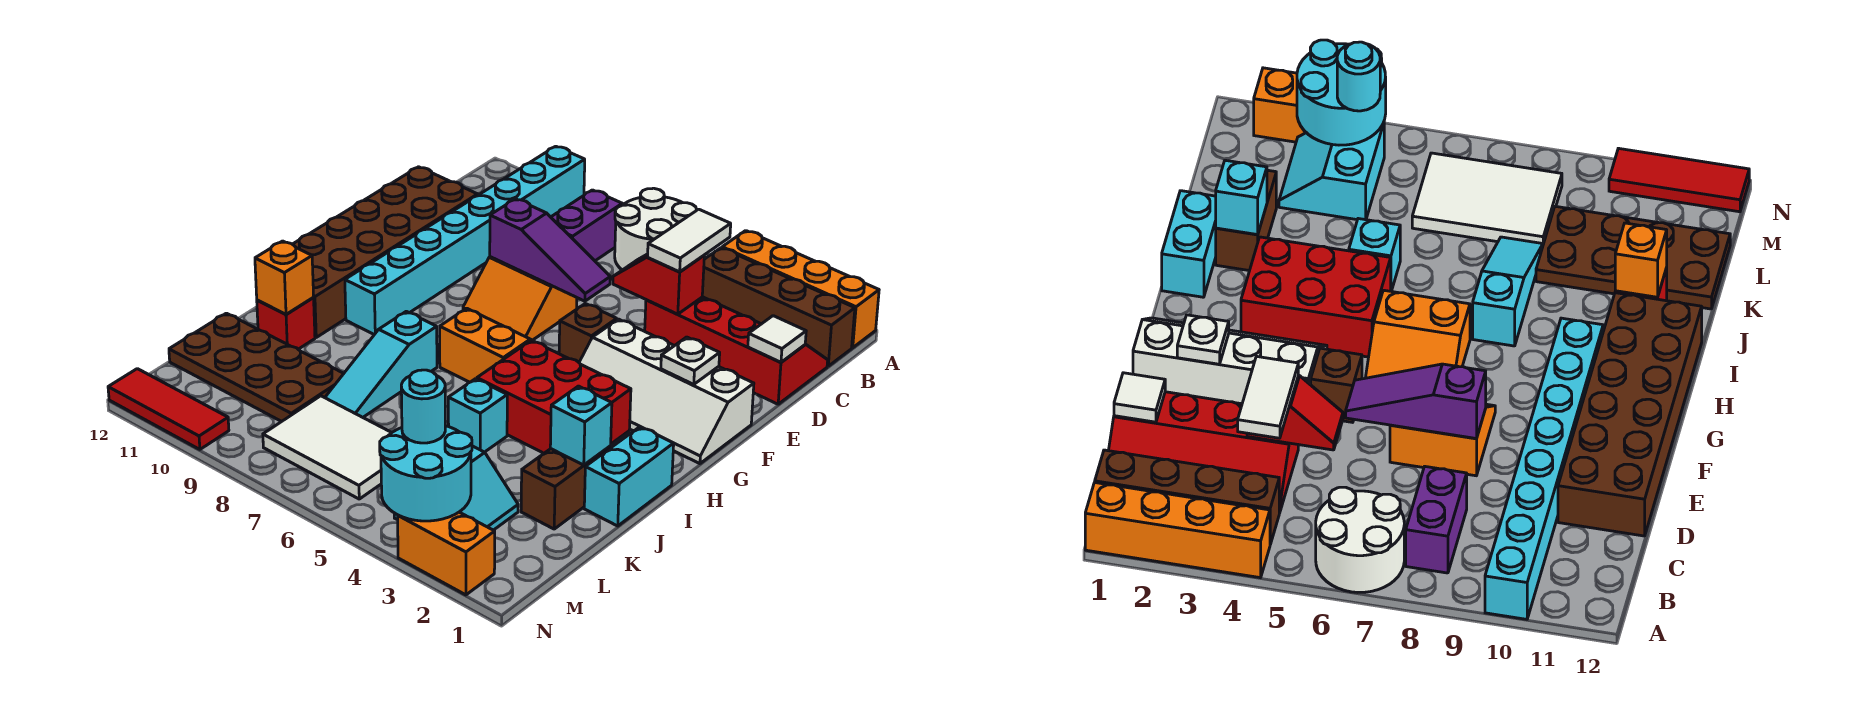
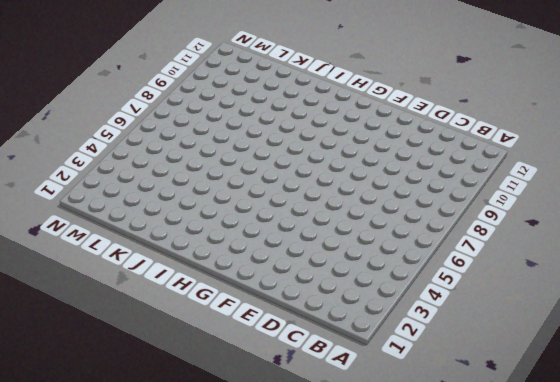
none -> orange 1x4 brick [722,231,879,348]
none -> white 2x2 round brick [615,188,697,270]
none -> cyan 1x8 brick [345,146,585,335]
none -> brown 1x4 brick [702,248,855,366]

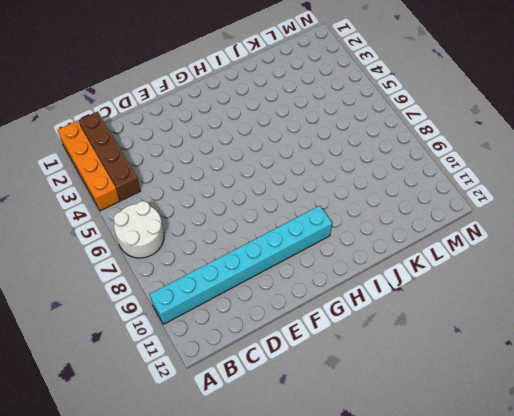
none -> purple 1x2 brick [551,190,622,261]
none -> red 2x4 slope [645,297,828,404]
none -> brown 2x6 brick [293,167,478,337]
none -> orange 2x2 slope [463,257,577,340]

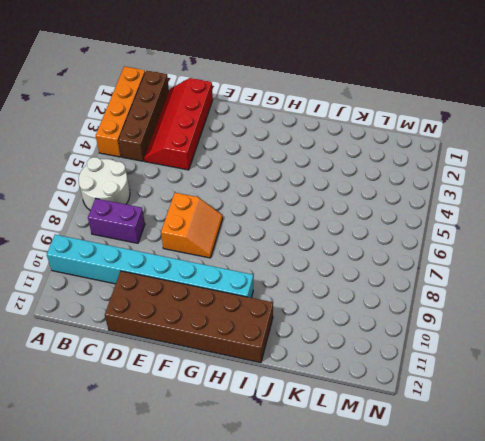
none -> white 2x4 slope [579,319,754,464]
none -> brown 1x1 brick [559,304,617,362]
none -> orange 2x2 slope [440,308,533,382]
none -> red 2x3 brick [477,340,631,453]

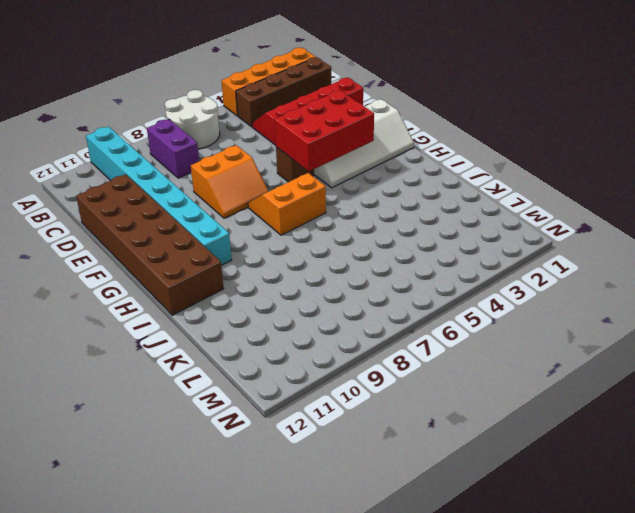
red 2x3 brick [274,90,374,171] -> red 2x3 brick moved to [477,340,631,453]
none -> cyan 1x2 brick [584,427,674,526]
none -> cyan 1x3 slope [325,311,437,417]
none -> brown 1x2 brick [521,446,611,529]
none -> cyan 1x1 brick [448,379,507,452]

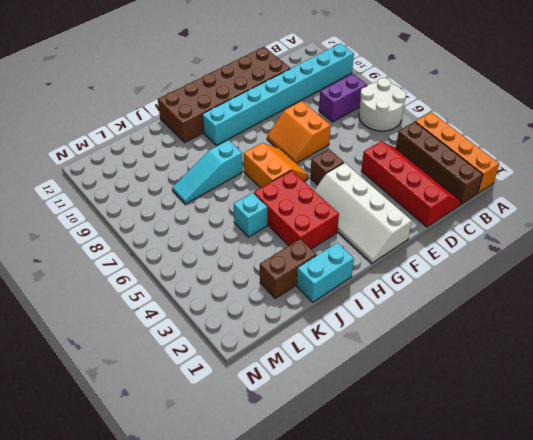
none -> red 1x1 brick [257,298,315,349]
none -> brown 2x4 plate [169,313,344,422]
none -> cyan 2x2 slope [394,446,518,530]
none -> white 2x3 tile [263,396,392,499]

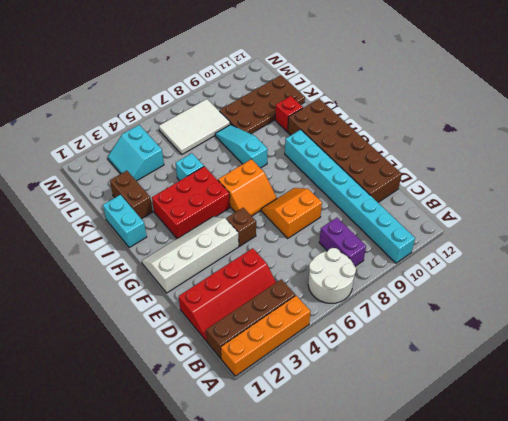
none -> orange 1x2 brick [398,512,495,595]
none -> red 1x3 tile [108,369,229,449]
none -> white 1x1 tile [748,316,806,362]
none -> red 1x2 slope [613,254,704,314]

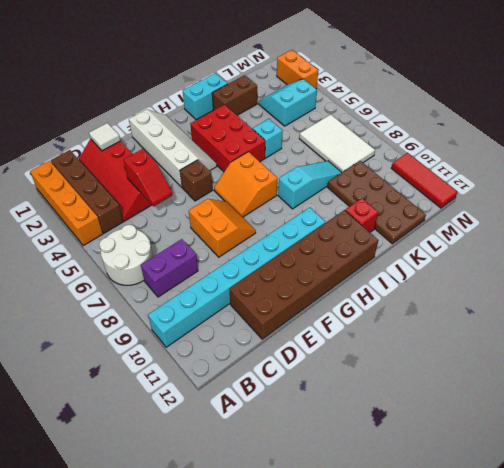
none -> purple 1x3 slope [490,199,610,301]
none -> white 1x1 plate [661,337,720,384]
none -> cyan 1x1 brick [550,386,612,465]
none -> orange 1x1 brick [255,241,314,314]

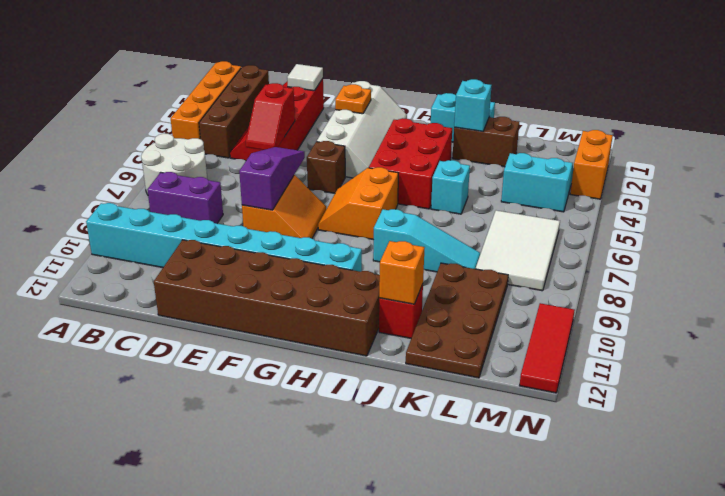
orange 1x1 plate [335,84,371,114] -> white 1x1 plate [661,337,720,384]
none -> cyan 2x2 round brick [380,426,472,521]
none -> white 1x2 tile [648,209,731,272]
none -> cyan 1x1 round brick [401,370,445,443]

